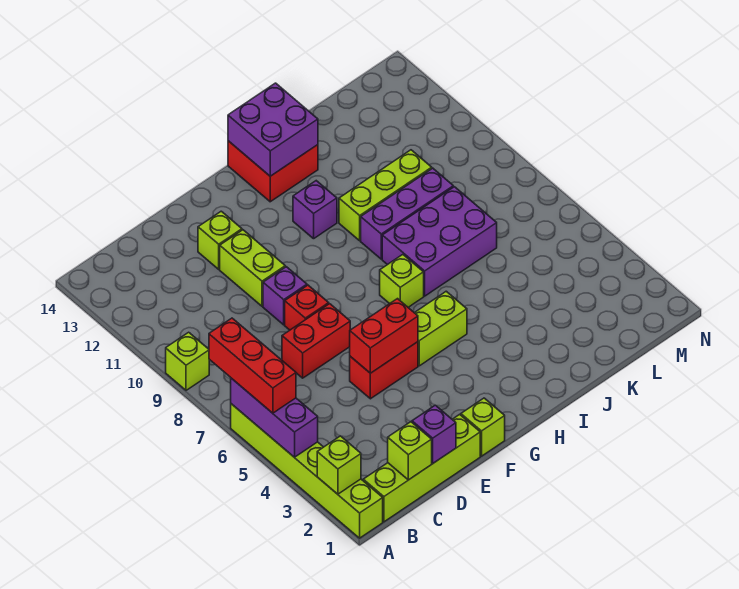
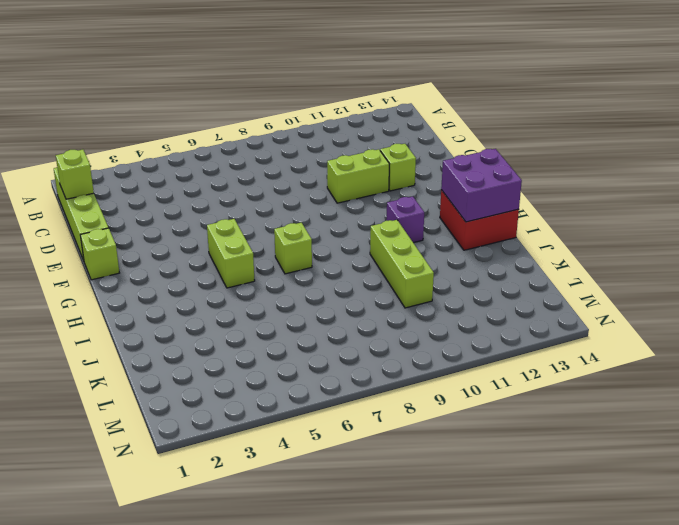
none -> lime 1x6 brick [231,404,383,538]
none -> lime 1x1 brick [166,332,209,390]
none -> red 1x2 brick [282,304,350,378]

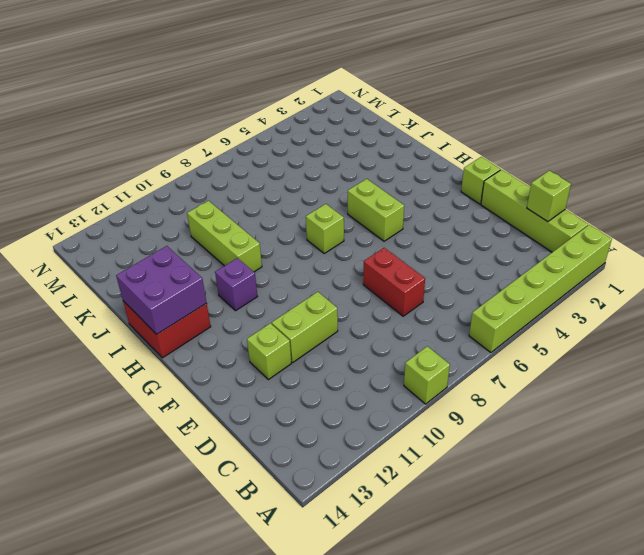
none -> red 1x2 brick [350,342,418,399]
none -> red 1x1 brick [285,285,329,330]
none -> purple 1x1 brick [263,267,307,325]

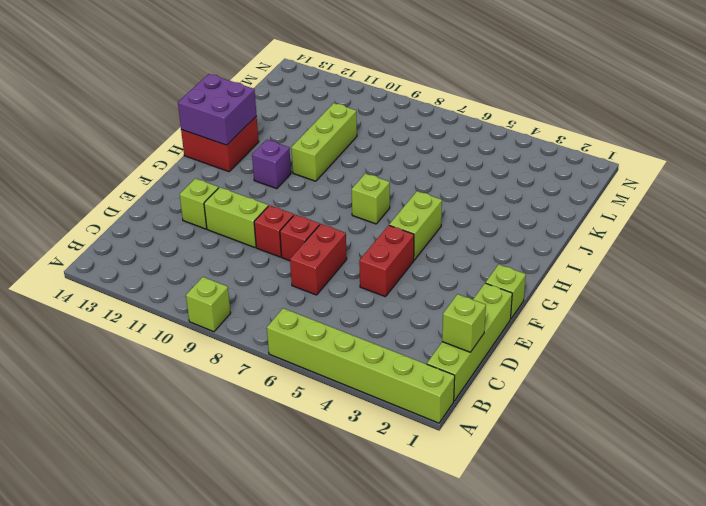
red 1x1 brick [254,205,294,257] -> purple 1x1 brick [263,267,307,325]
none -> purple 2x3 brick [382,187,497,296]
none -> purple 1x3 brick [361,168,453,259]
none -> lime 1x1 brick [317,436,361,494]

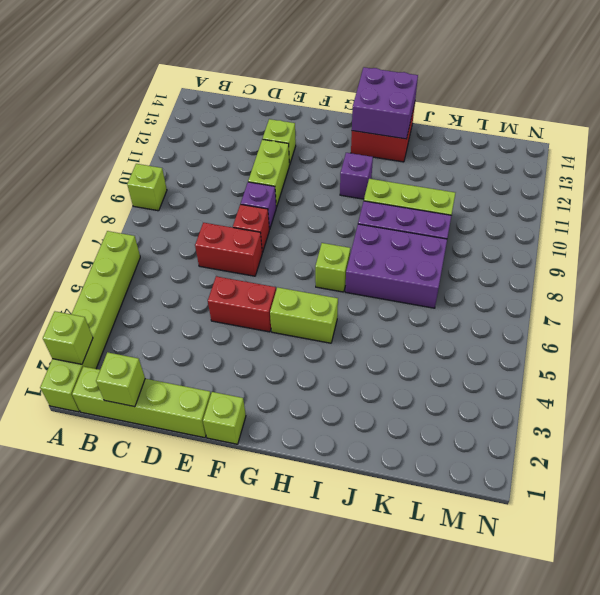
none -> purple 1x3 brick [231,378,318,457]
none -> purple 1x1 brick [412,405,456,463]
none -> red 1x2 brick [350,299,418,373]

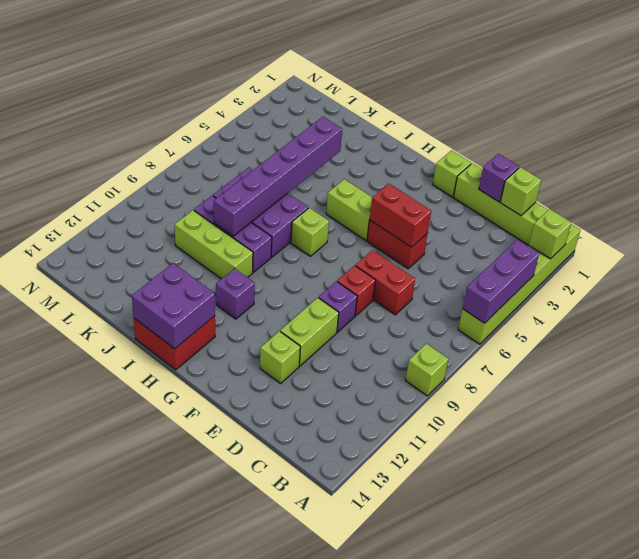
purple 1x6 brick [214,117,342,236] -> none
none -> red 1x3 brick [209,318,296,413]

